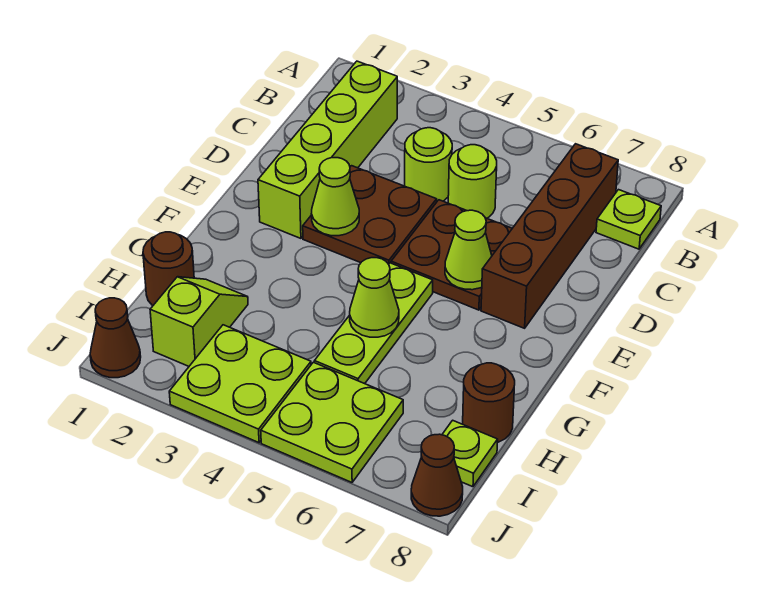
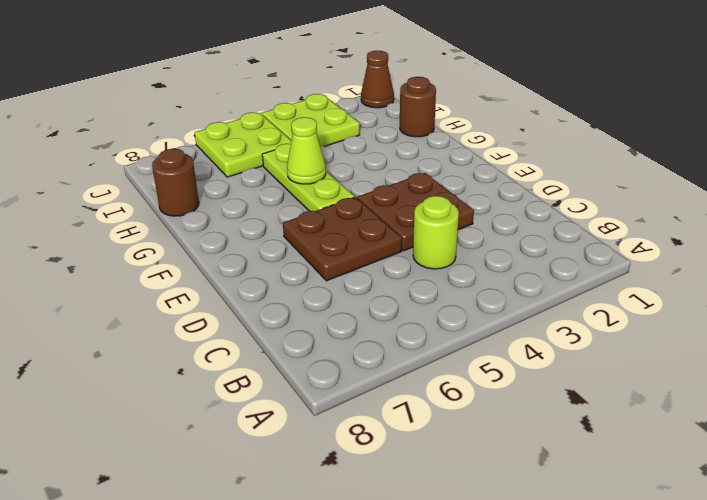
none -> lime 1x4 brick [258,61,397,238]
none -> brown 1x4 brick [481,144,618,328]
none -> lime 1x1 plate [596,190,661,249]

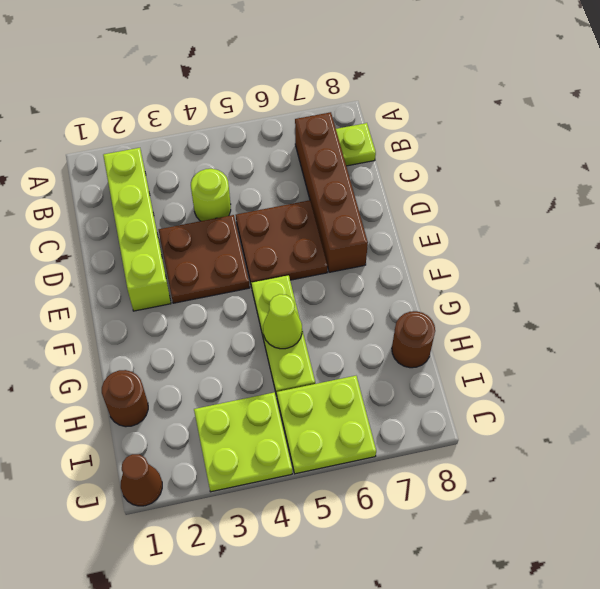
none -> lime 1x1 round brick [448,145,497,218]
none -> lime 1x2 slope [150,277,248,366]
none -> lime 1x1 plate [442,420,498,487]

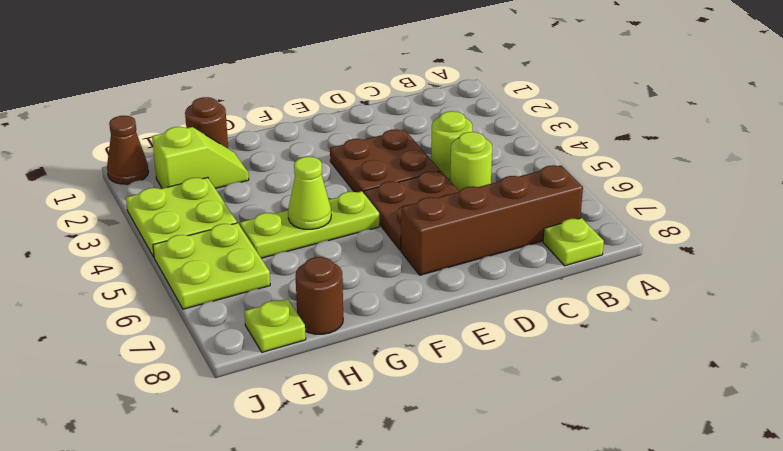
none -> lime 1x4 brick [258,61,397,238]
none -> brown 1x1 cone [411,434,463,516]
none -> lime 1x1 cone [311,158,359,236]

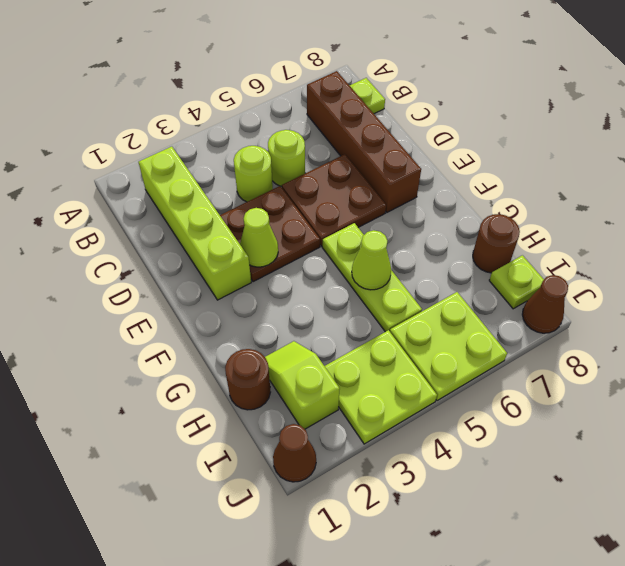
none -> lime 1x1 cone [445,210,492,290]

